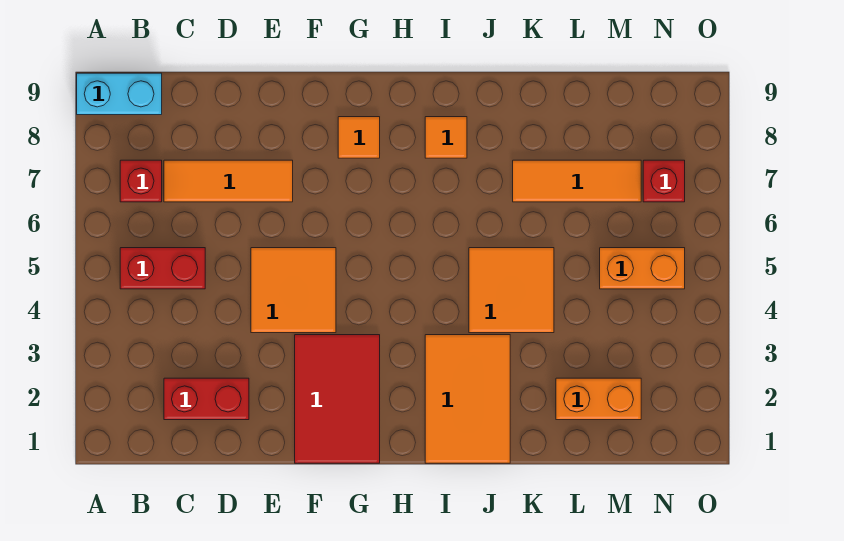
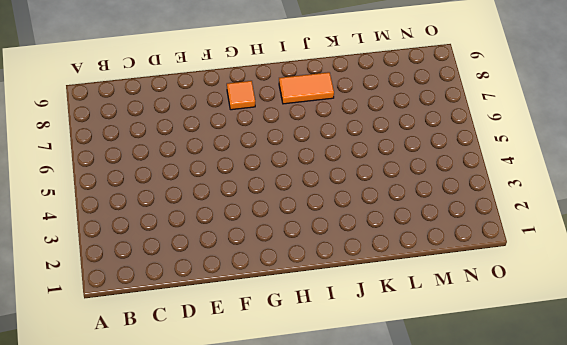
orange 1x2 tile [279,72,334,104] -> orange 1x1 tile [425,117,467,158]
none -> cyan 1x2 brick [77,73,162,115]
none -> red 1x2 brick [120,248,205,289]
none -> red 1x1 brick [120,160,162,202]

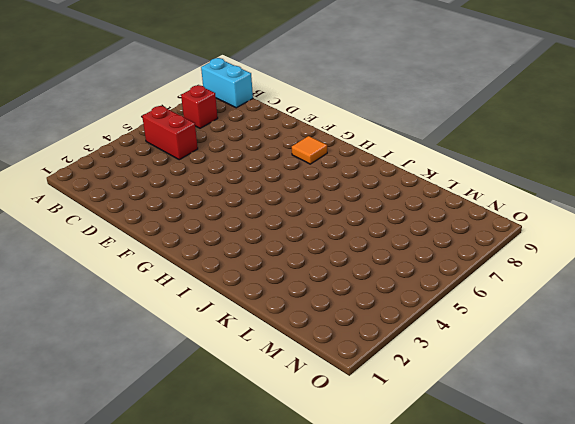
none -> red 1x2 brick [164,378,249,420]
none -> orange 1x3 tile [164,160,293,202]
none -> orange 2x2 tile [251,248,336,333]

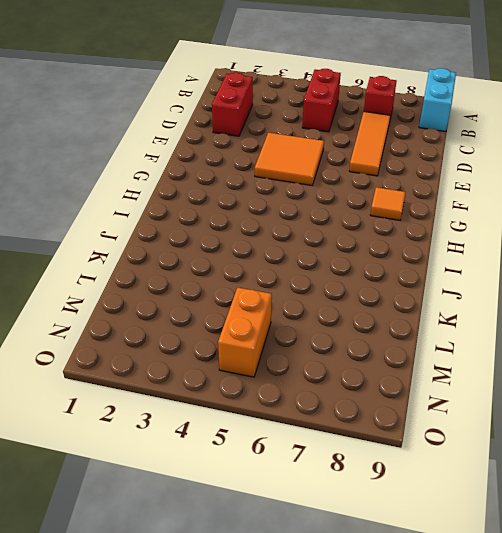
none -> red 2x3 tile [295,335,380,463]
none -> orange 2x3 tile [425,335,510,463]
none -> orange 1x1 tile [425,117,467,158]

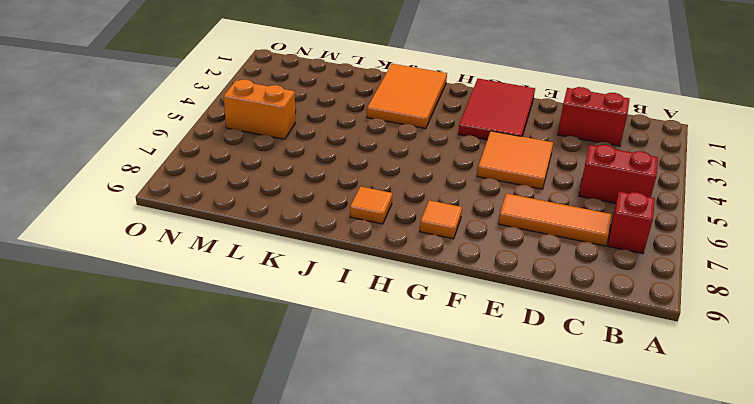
none -> cyan 1x2 brick [77,73,162,115]
none -> orange 2x2 tile [469,248,554,333]
none -> orange 1x3 tile [513,160,641,202]

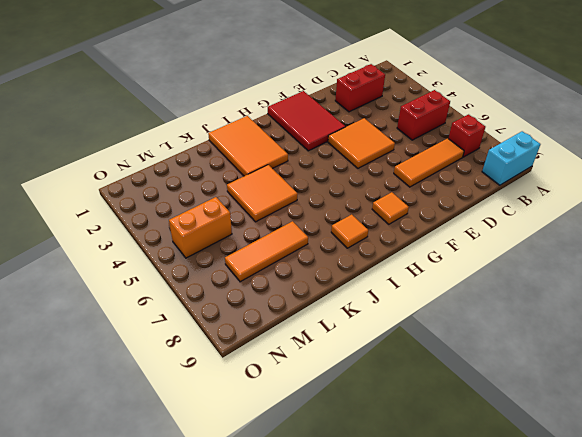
none -> orange 1x2 brick [556,378,641,420]
none -> red 1x1 brick [643,160,685,202]

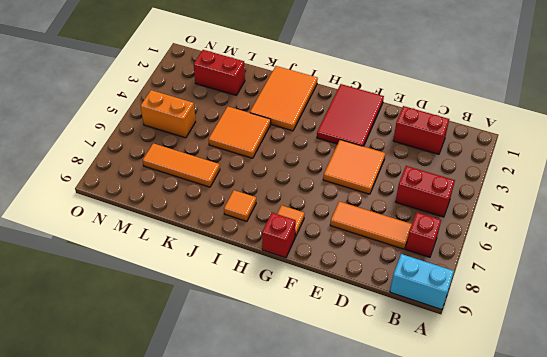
red 1x1 brick [262,213,296,258] -> red 1x1 brick moved to [643,160,685,202]
red 1x2 brick [194,50,245,95] -> orange 1x2 brick [556,378,641,420]

